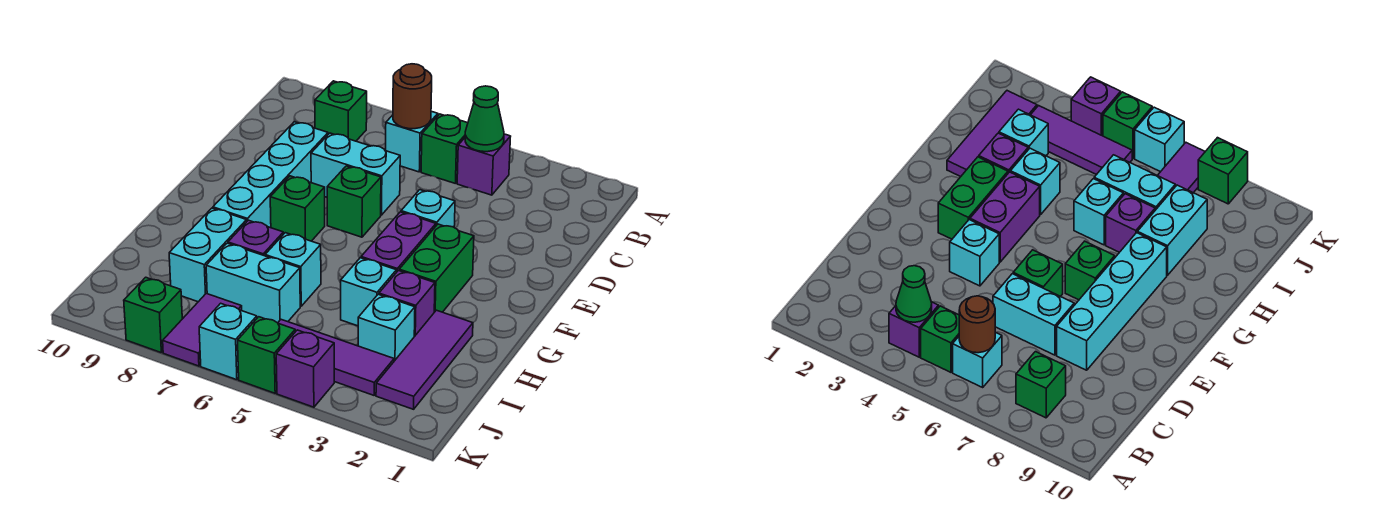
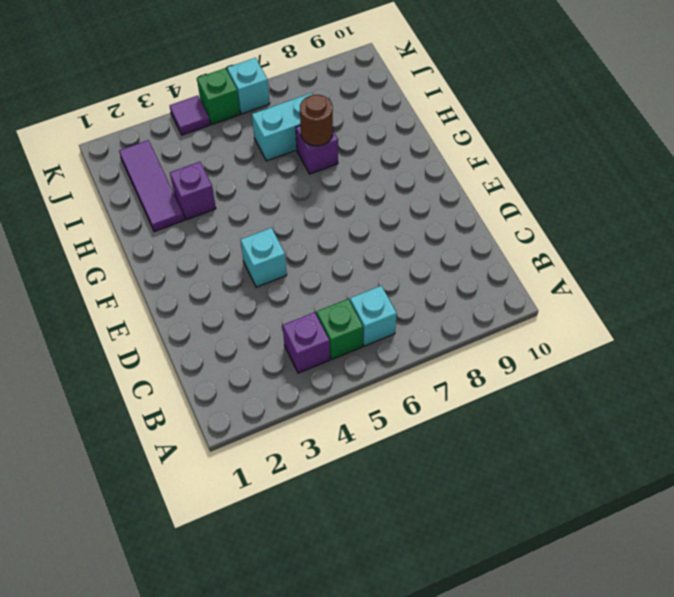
brown 1x1 round brick [300,95,333,146] -> brown 1x1 round brick moved to [393,64,432,129]
purple 1x1 tile [170,96,210,135] -> purple 1x1 brick [276,330,334,407]
none -> green 1x1 brick [315,81,367,141]
none -> cyan 1x2 brick [311,133,400,215]
none -> cyan 1x4 brick [213,122,328,228]

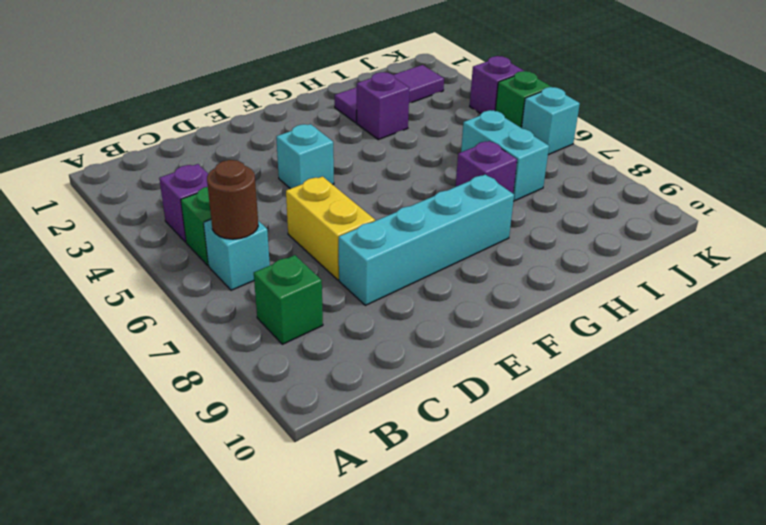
yellow 1x2 brick [286,177,375,280] -> cyan 1x2 brick [311,133,400,215]
none -> green 1x1 brick [327,166,381,237]
none -> green 1x2 brick [399,224,474,312]
none -> purple 1x2 brick [361,212,436,272]

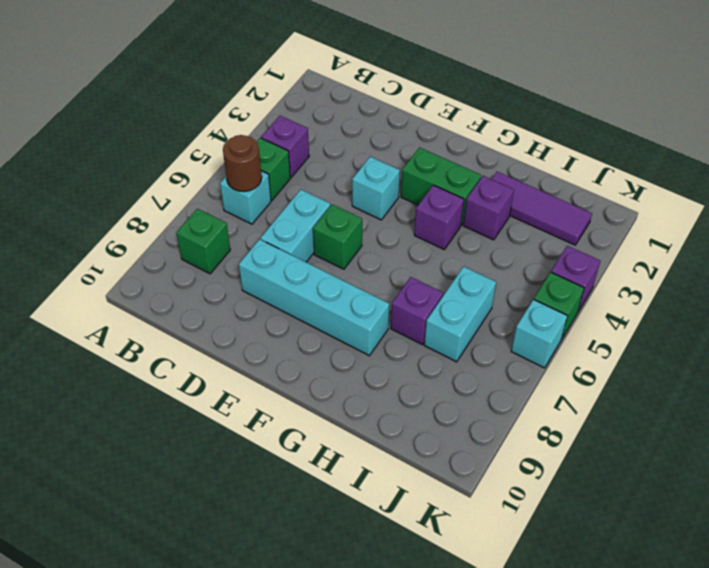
purple 1x1 brick [414,185,464,249] -> purple 1x2 brick [361,212,436,272]
none -> green 1x1 brick [270,176,325,241]
none -> cyan 1x1 brick [341,258,396,326]
none -> cyan 1x1 brick [265,233,321,306]

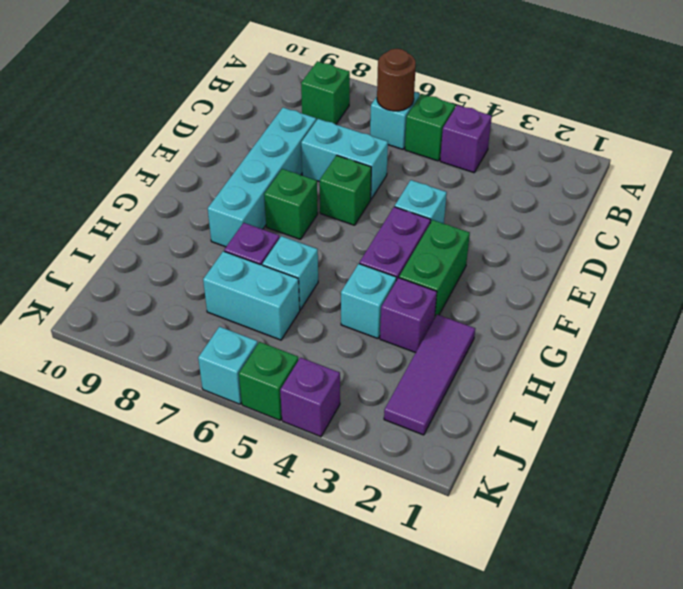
none -> cyan 1x2 brick [169,208,247,302]
none -> cyan 1x1 brick [358,294,415,361]
none -> purple 1x3 tile [278,320,394,395]

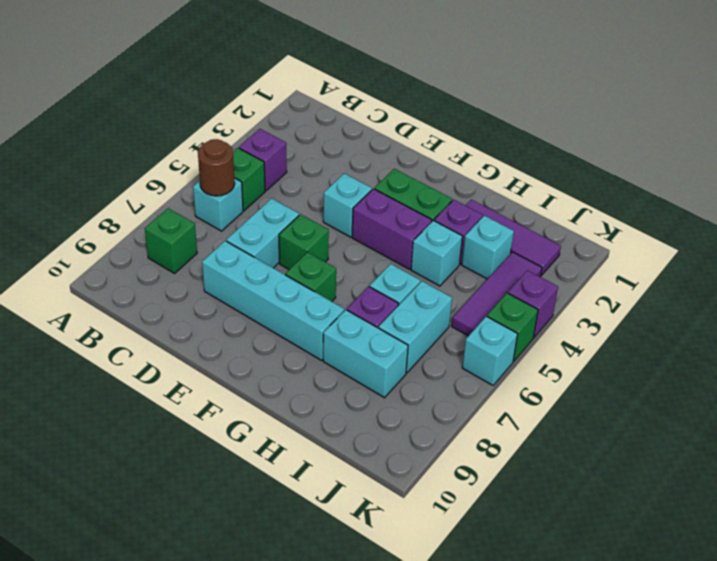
none -> purple 1x2 tile [163,293,242,366]
none -> green 1x1 brick [124,277,182,352]
none -> green 1x1 cone [465,86,504,152]

